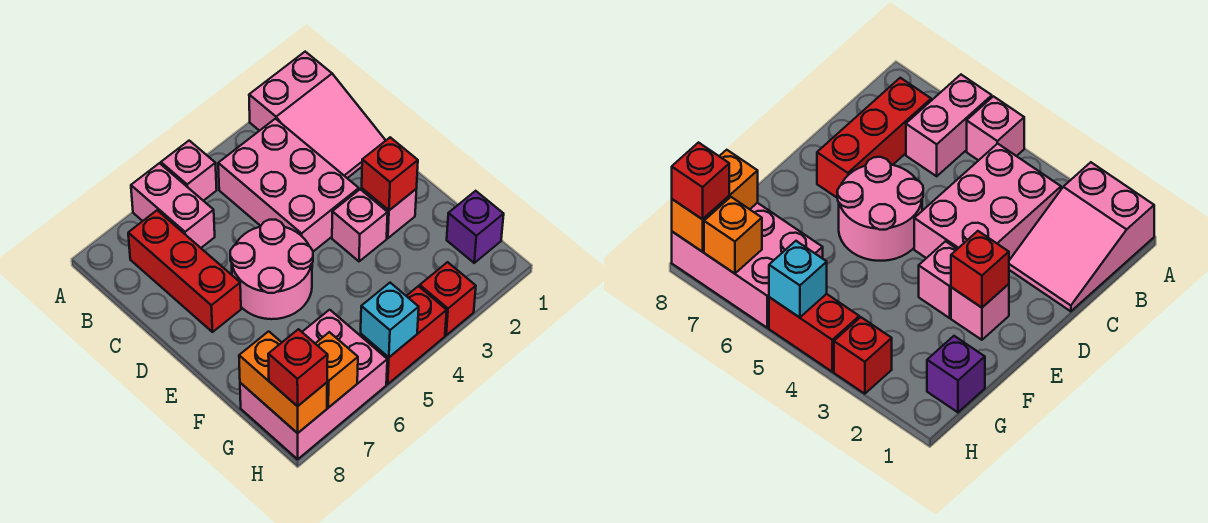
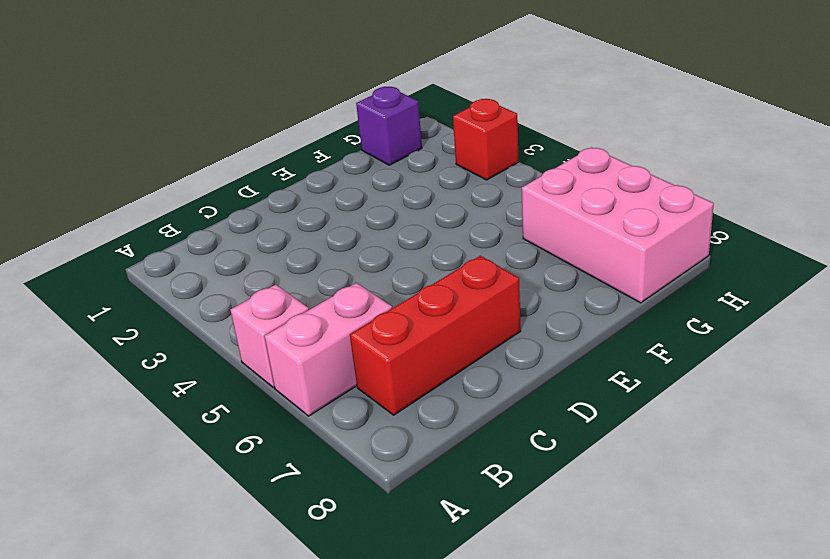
none -> pink 2x3 slope [249,52,386,178]
none -> pink 2x3 brick [218,119,359,251]
none -> pink 2x2 round brick [230,220,313,319]

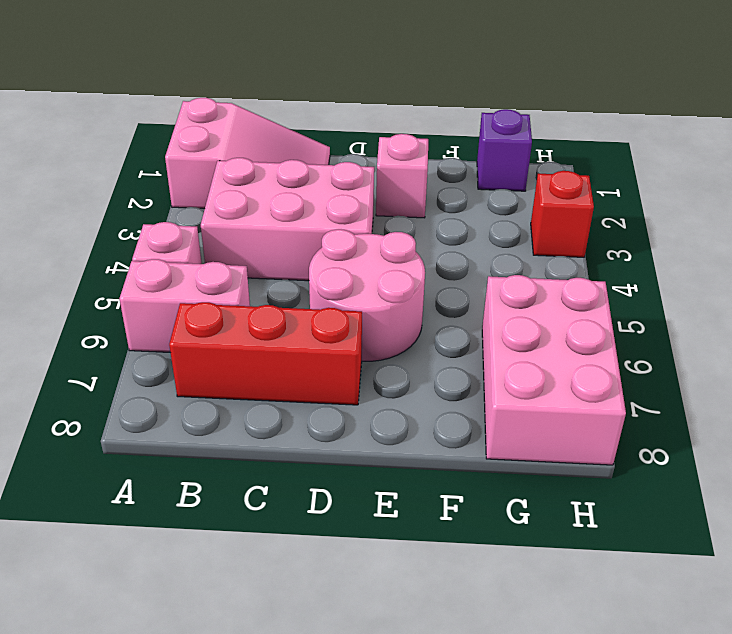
none -> pink 1x1 brick [332,189,388,261]
none -> red 1x2 brick [360,286,447,384]
none -> red 1x1 brick [362,137,418,210]

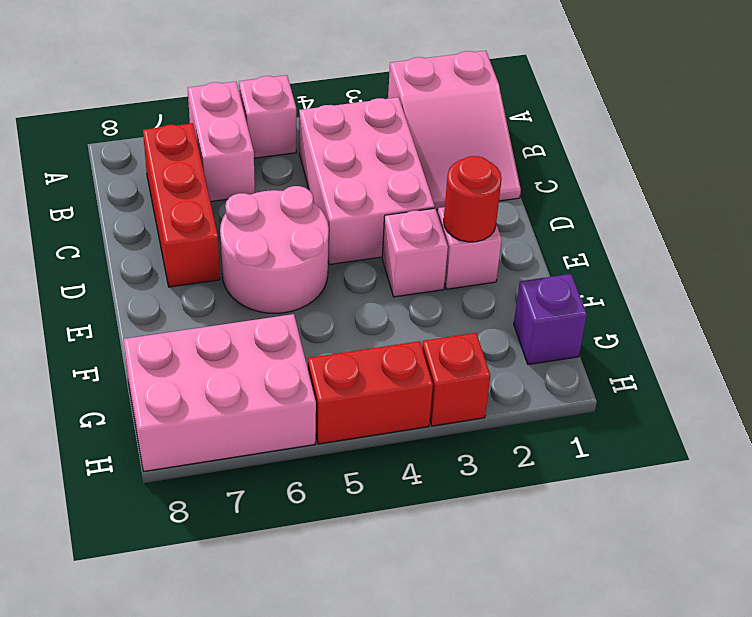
red 1x1 round brick [444,156,501,242] -> red 1x1 brick [362,137,418,210]
none -> orange 1x2 brick [239,331,327,433]
none -> cyan 1x1 brick [361,283,419,357]
none -> orange 1x1 brick [315,332,358,408]

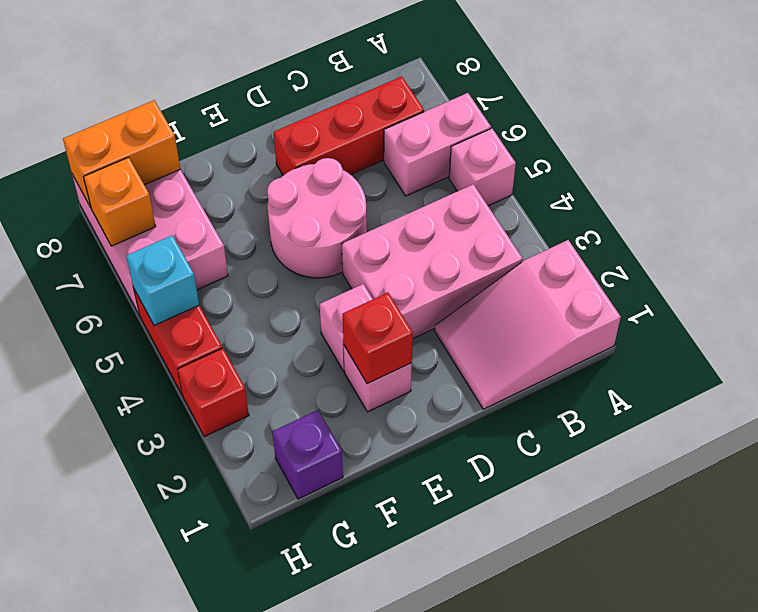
none -> red 1x1 brick [268,329,328,406]

